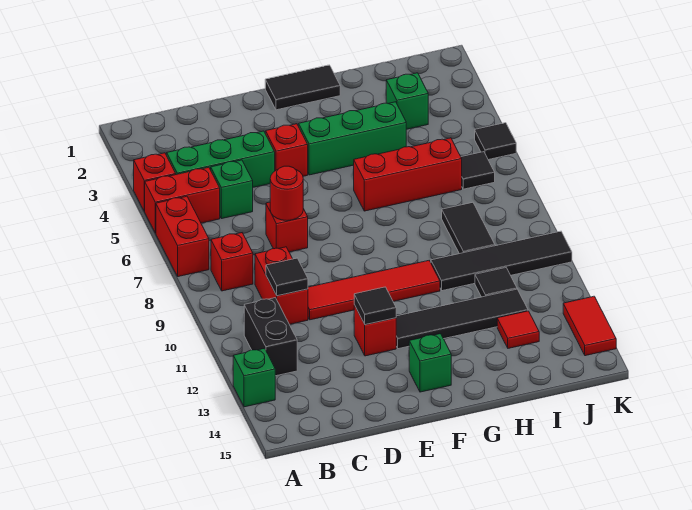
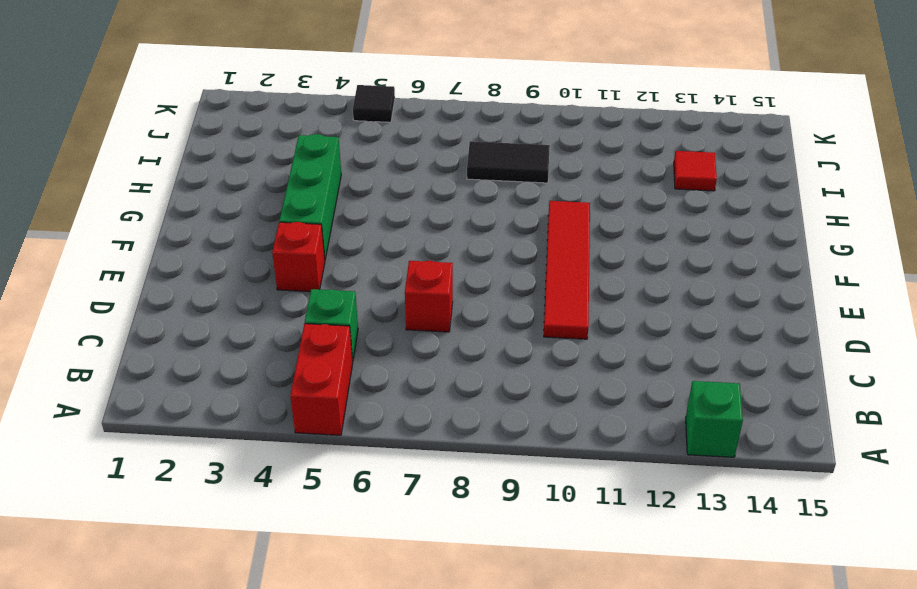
none -> red 1x1 brick [134,153,176,211]
none -> red 1x2 brick [156,196,209,277]
none -> green 1x3 brick [167,131,275,187]

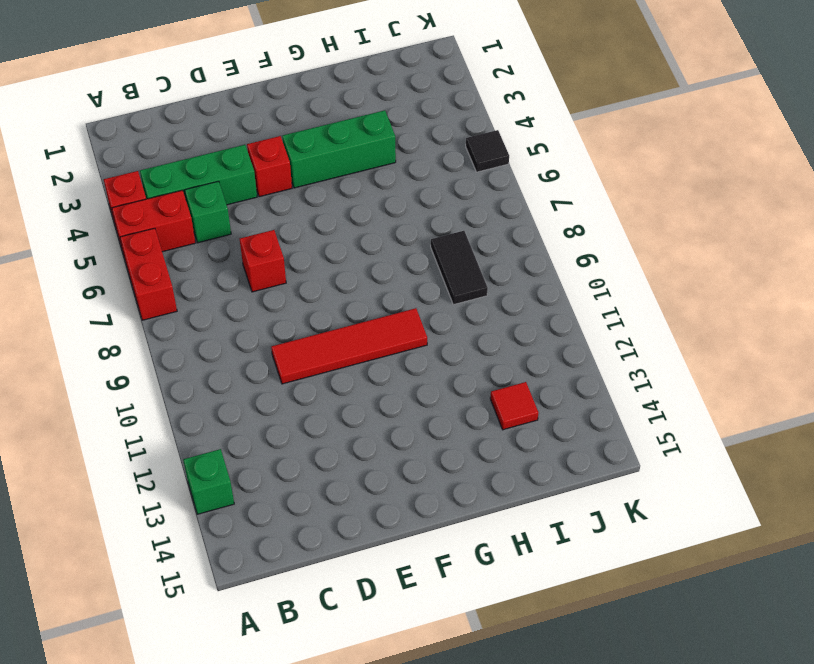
none -> red 1x1 brick [211,233,253,291]
none -> black 1x2 brick [244,298,297,376]
none -> red 1x2 brick [255,247,308,324]

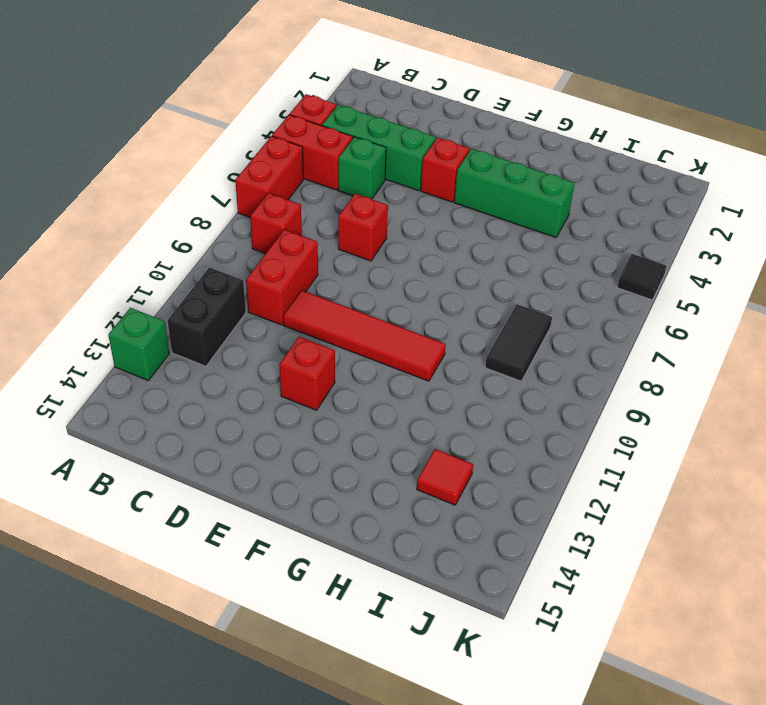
none -> black 1x2 tile [265,65,340,110]
none -> black 1x4 tile [396,289,528,349]
none -> green 1x1 brick [409,334,451,392]

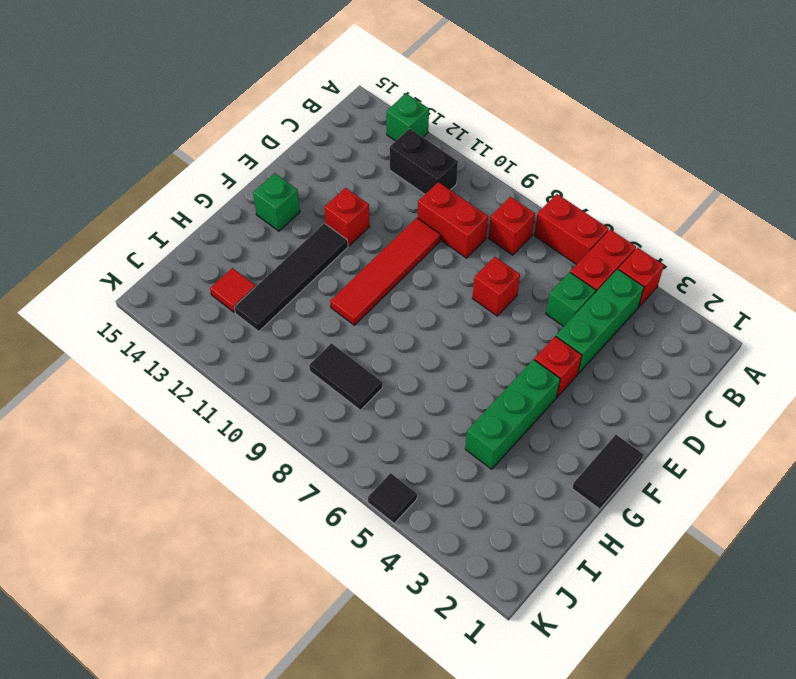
none -> red 1x3 brick [353,138,462,211]
none -> black 1x4 tile [431,231,572,291]
none -> green 1x1 brick [386,73,428,129]

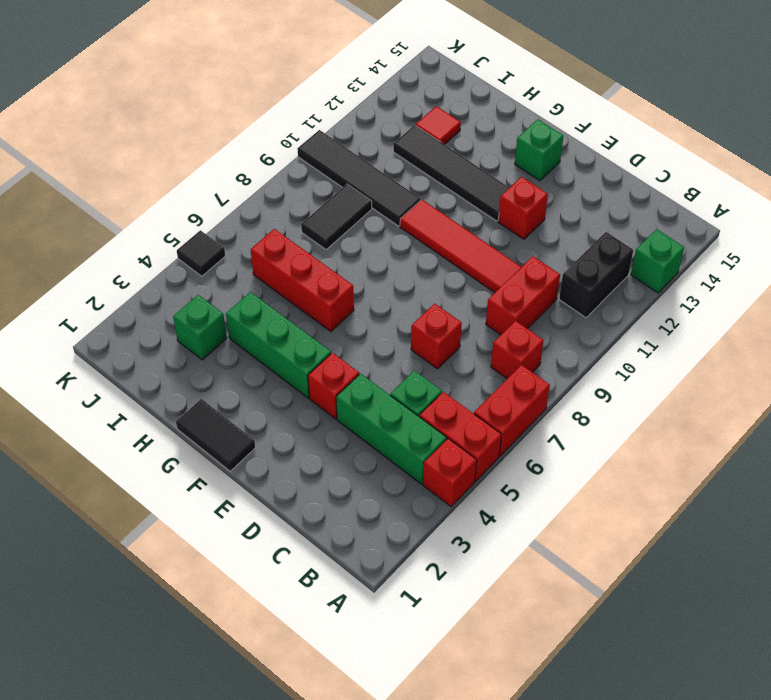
none -> black 1x1 tile [475,268,517,297]
none -> black 1x1 tile [461,152,495,189]
none -> red 1x2 tile [563,296,616,356]

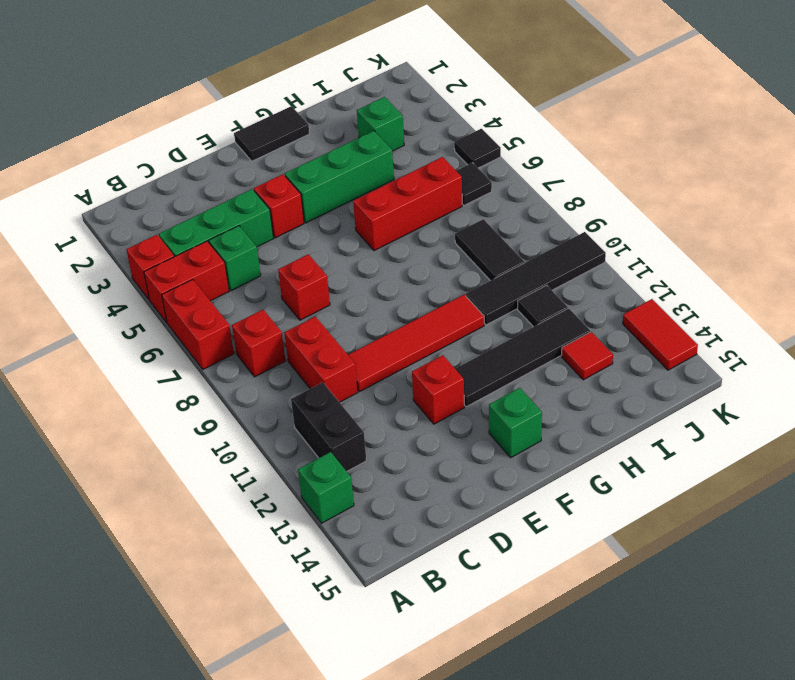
none -> black 1x1 tile [266,258,308,296]
none -> red 1x1 round brick [270,166,303,220]
none -> black 1x1 tile [354,287,396,325]

